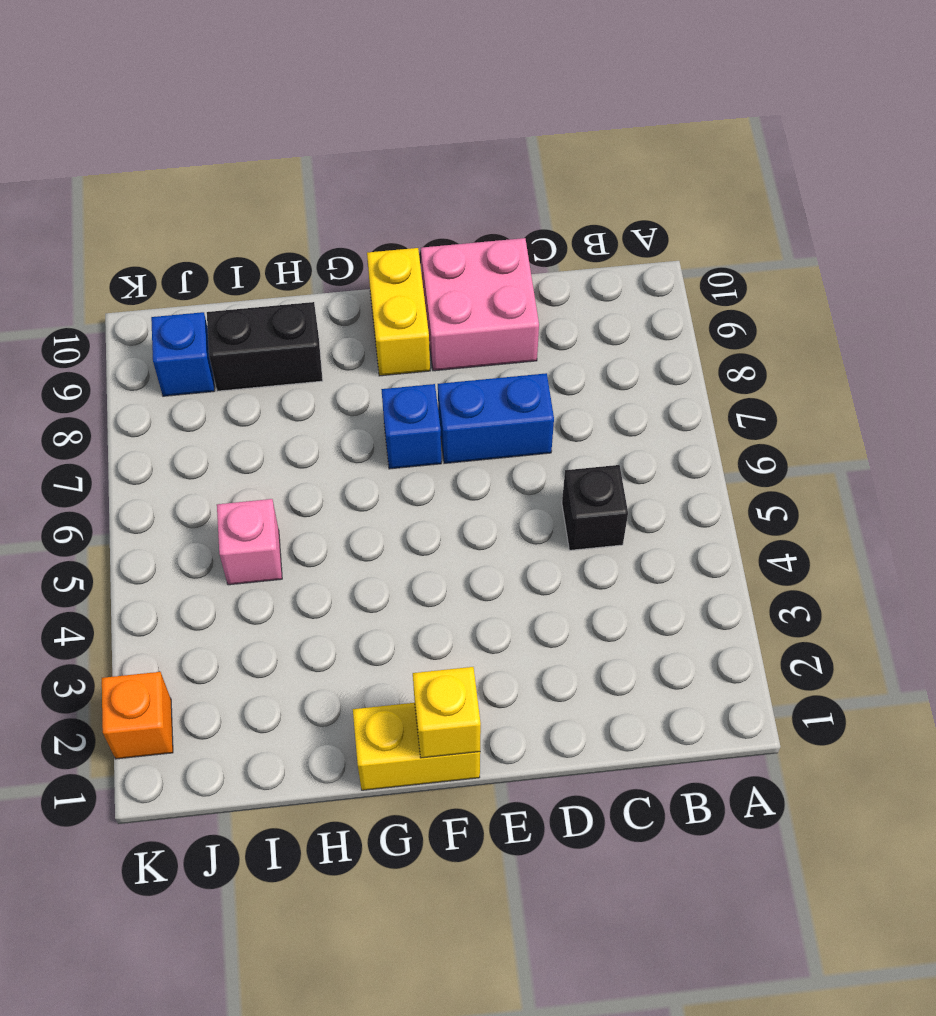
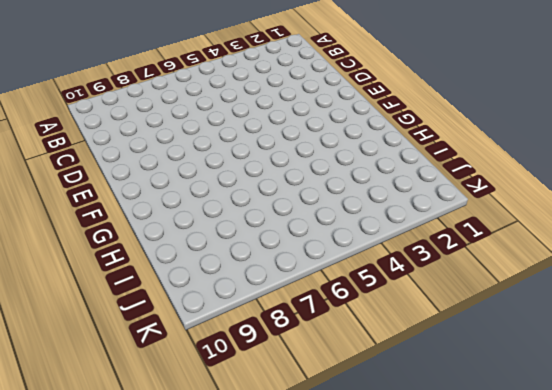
none -> black 1x1 brick [562,465,628,550]
none -> blue 1x2 brick [438,373,554,463]

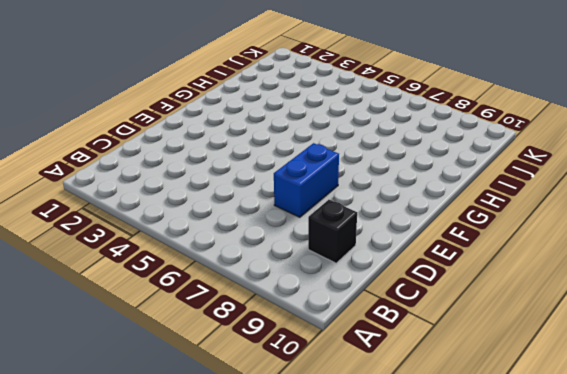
black 1x1 brick [308,200,357,263] -> black 1x1 brick moved to [562,465,628,550]
none -> pink 2x2 brick [421,238,539,371]
none -> yellow 1x2 brick [353,703,480,790]

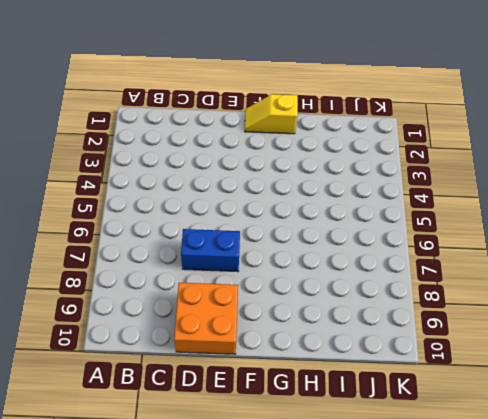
orange 2x2 brick [174,283,238,354] -> pink 2x2 brick [421,238,539,371]
yellow 1x2 slope [245,94,298,134] -> yellow 1x2 brick [353,703,480,790]
none -> black 1x1 brick [562,465,628,550]
none -> blue 1x1 brick [381,384,441,469]

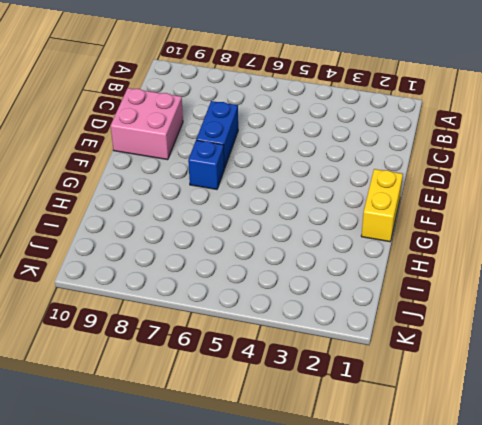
none -> black 1x1 brick [562,465,628,550]
none -> yellow 1x2 brick [367,248,430,376]

